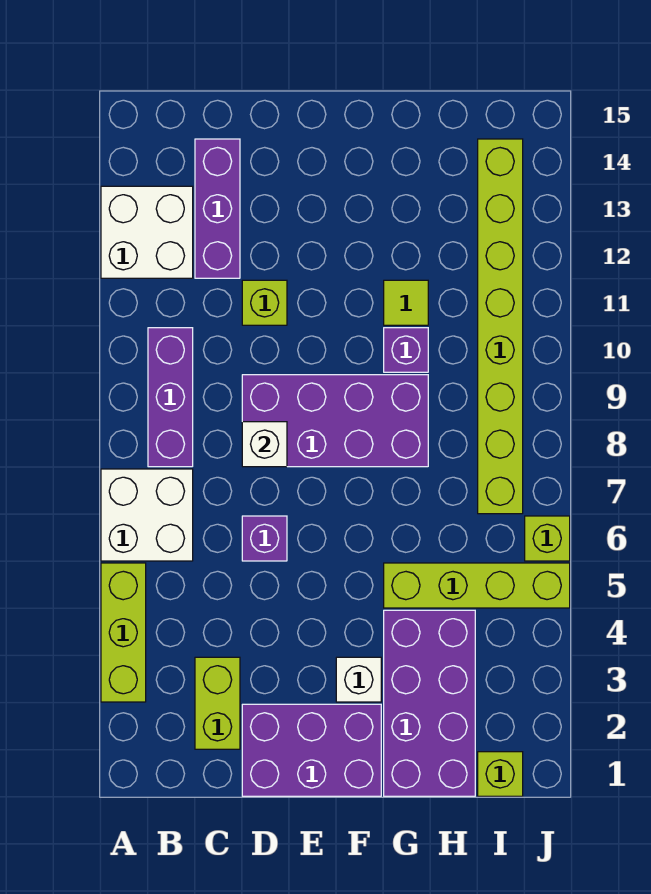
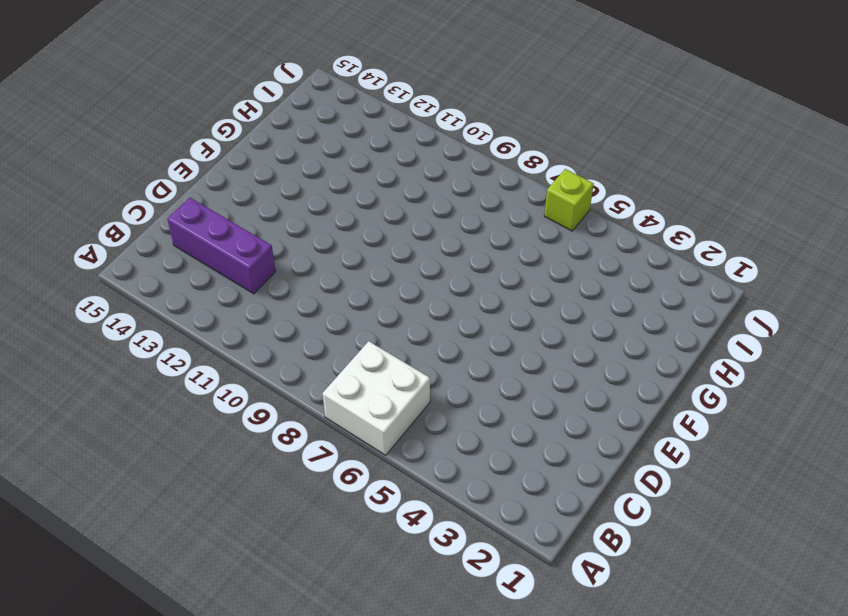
none -> lime 1x3 brick [101,563,146,702]
none -> white 2x2 brick [101,186,193,278]
none -> purple 1x3 brick [148,328,193,467]

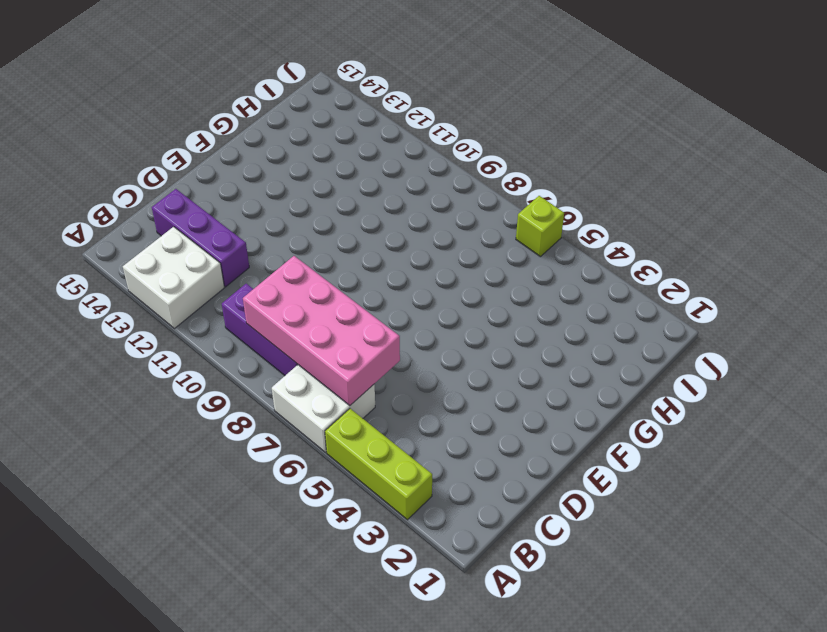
pink 2x4 brick [243,256,400,406] -> none
none -> lime 1x2 brick [195,657,240,749]
none -> purple 2x3 brick [242,704,381,796]
none -> purple 1x1 brick [242,516,287,561]

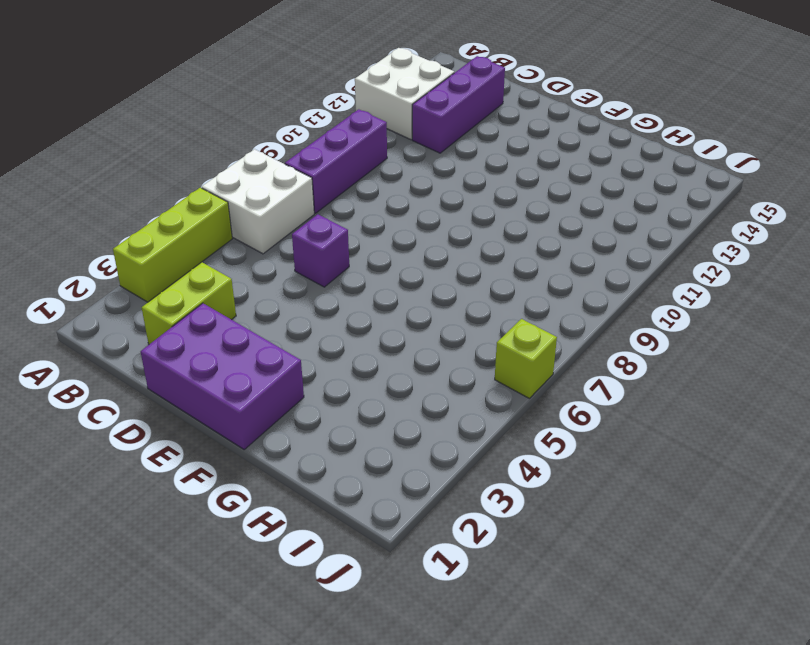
none -> purple 2x4 brick [242,375,428,467]
none -> lime 1x1 brick [242,280,287,325]
none -> white 1x1 brick [336,657,381,702]

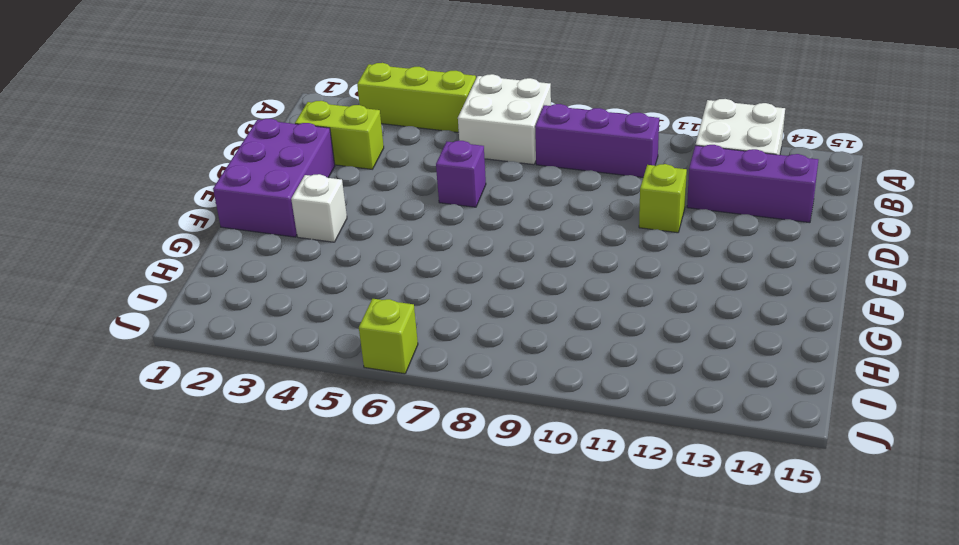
none -> purple 2x4 brick [242,375,428,467]
none -> purple 2x4 brick [384,610,475,796]
none -> lime 1x4 brick [384,563,570,608]

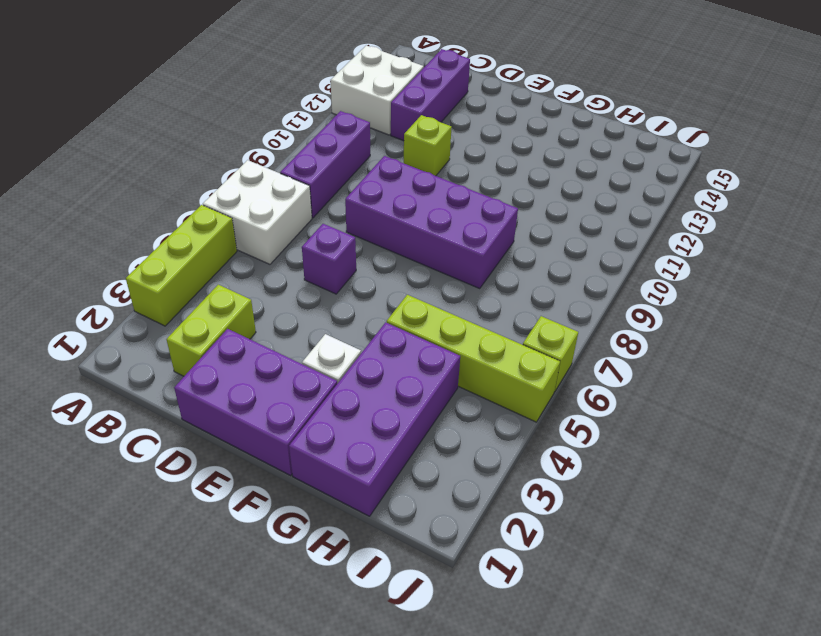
none -> purple 1x1 brick [384,328,428,372]
none -> lime 1x1 tile [384,280,428,325]
none -> lime 1x1 brick [478,752,523,796]

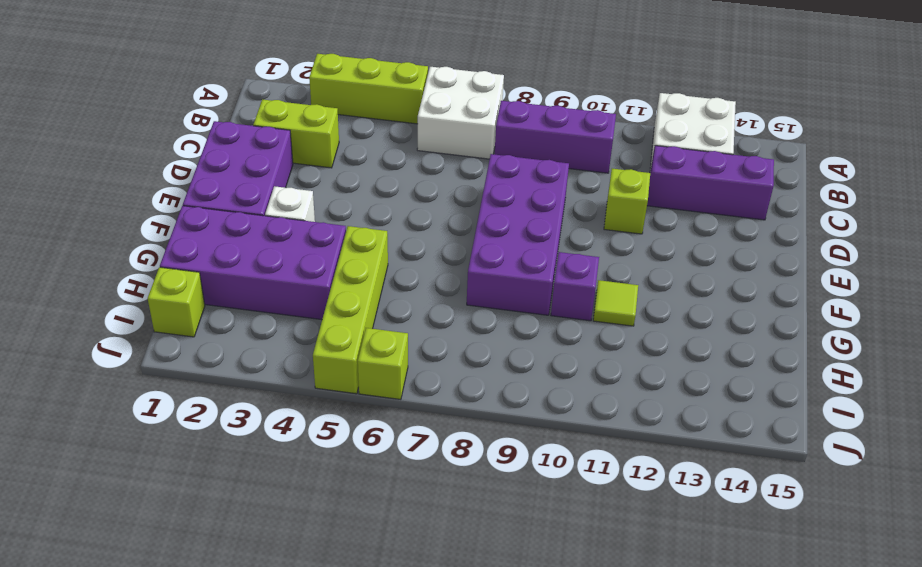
none -> purple 1x1 brick [242,516,287,561]
none -> lime 1x8 brick [478,139,523,514]
none -> white 1x1 brick [242,422,287,467]

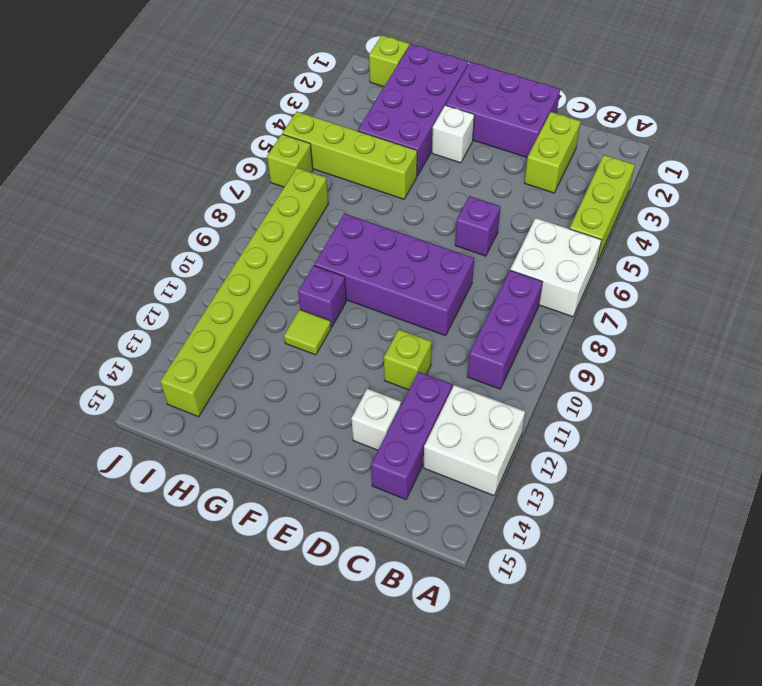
white 1x1 brick [351,389,401,450] -> white 1x1 brick moved to [242,422,287,467]

